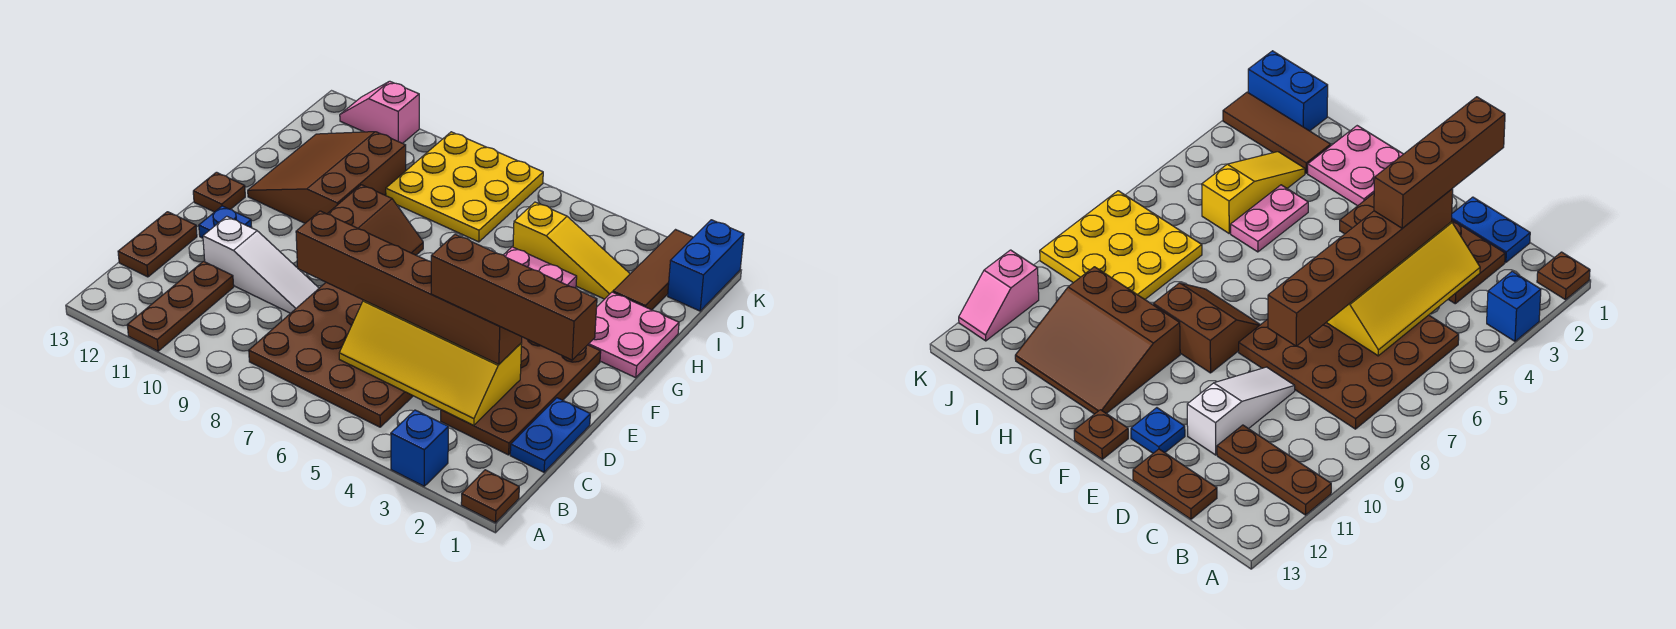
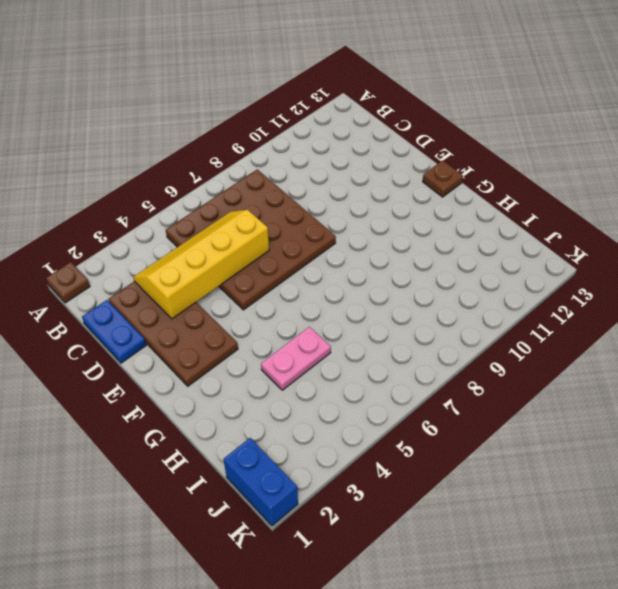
none -> blue 1x1 brick [391,410,448,486]
none -> brown 1x3 plate [127,261,234,351]
none -> brown 1x2 plate [118,212,197,277]

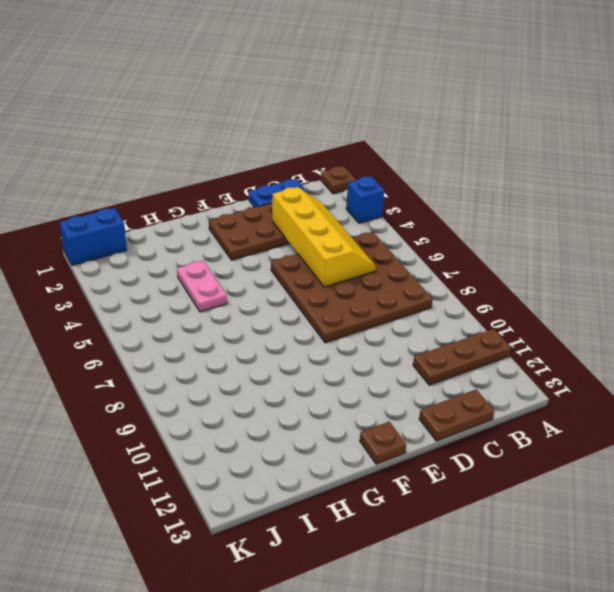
none -> white 1x3 slope [203,216,319,313]
none -> blue 1x1 plate [199,206,252,238]
none -> brown 2x2 slope [327,185,423,255]

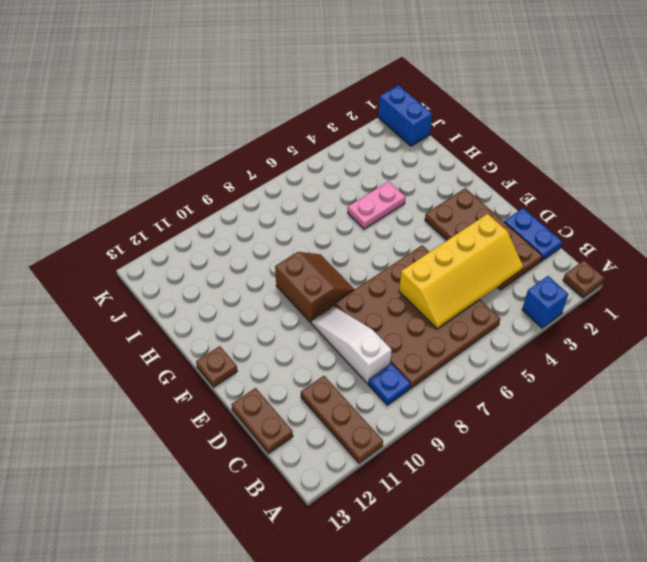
blue 1x1 plate [368,363,410,405] -> blue 1x1 plate moved to [199,206,252,238]
white 1x3 slope [312,306,392,384] -> white 1x3 slope turned to [203,216,319,313]
none -> pink 2x2 plate [588,292,679,378]
none -> brown 3x3 slope [248,132,406,223]
none -> brown 1x3 tile [613,230,693,310]

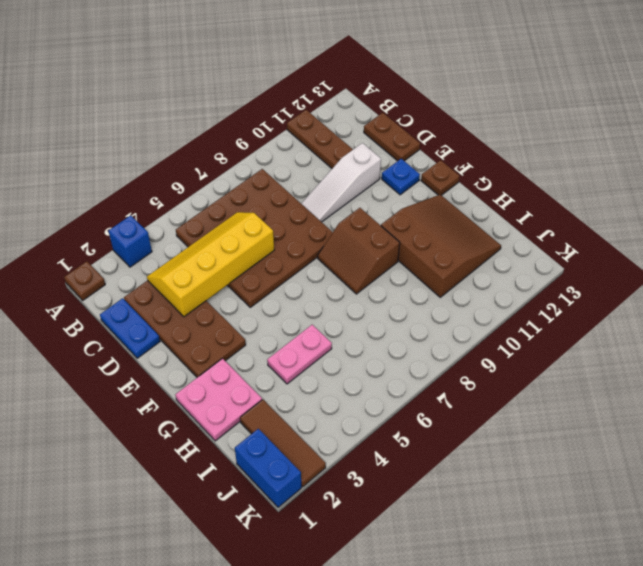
none -> yellow 1x3 slope [513,202,630,299]
none -> yellow 3x3 plate [386,132,543,242]
none -> pink 1x2 slope [340,81,419,143]

